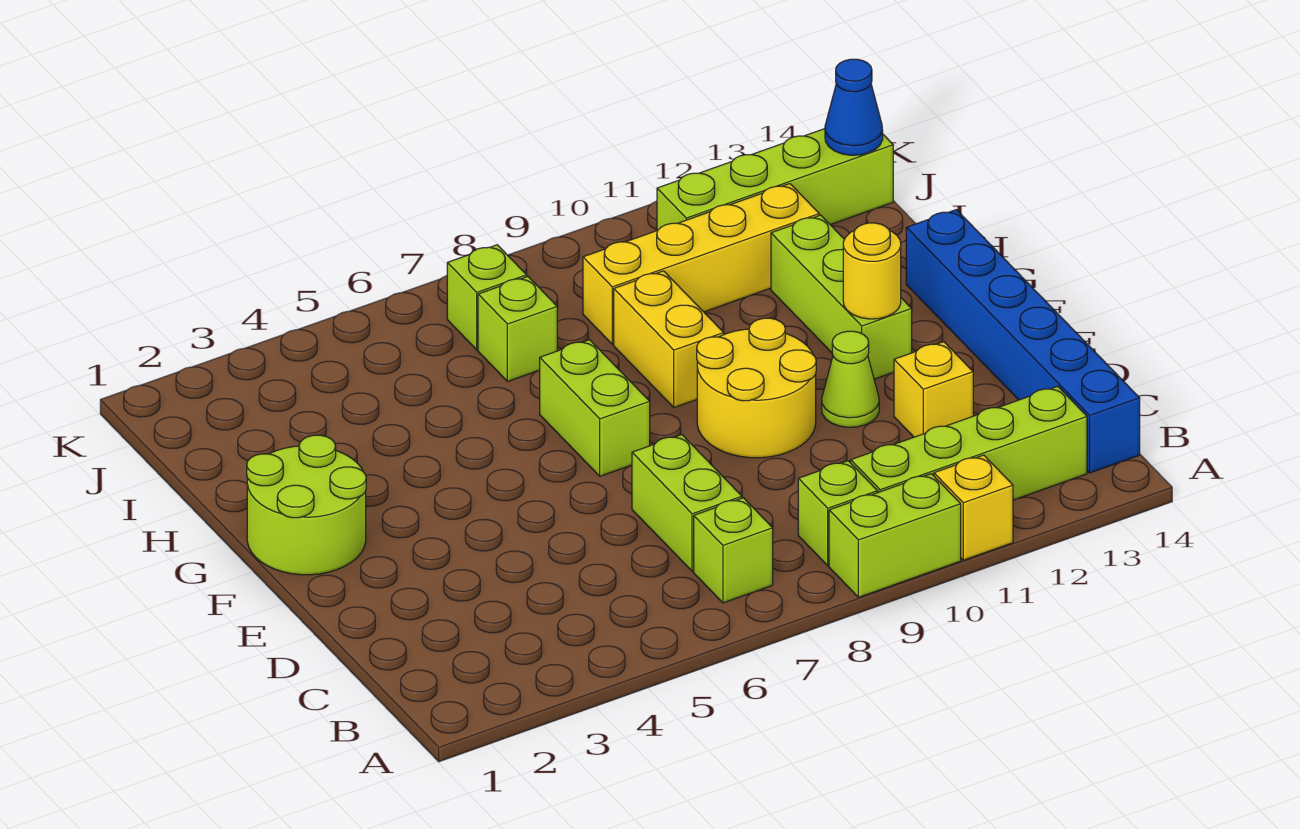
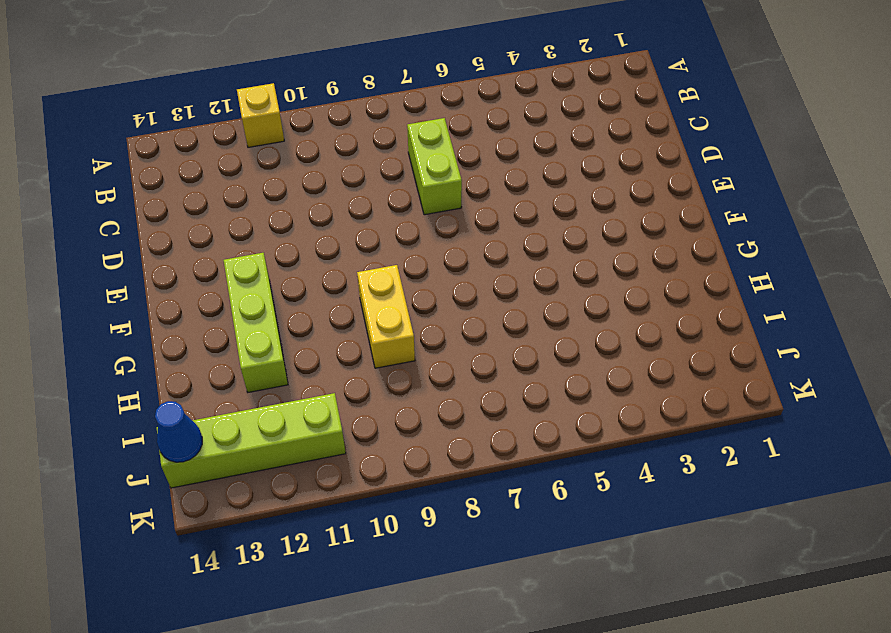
none -> lime 1x2 brick [829,474,961,597]
none -> lime 1x1 brick [694,498,773,603]
none -> lime 1x1 brick [798,461,878,566]

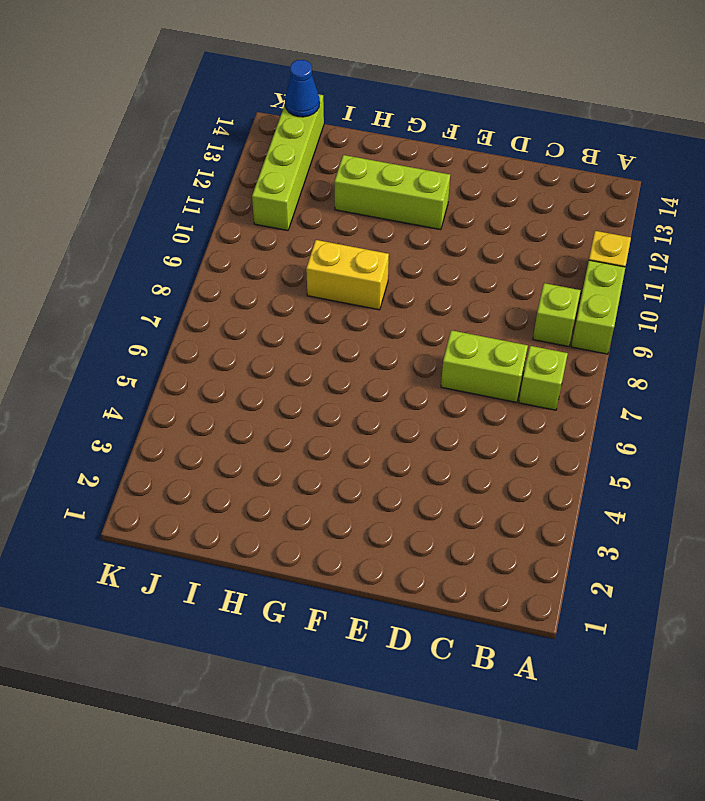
none -> lime 1x4 brick [851,386,1087,500]
none -> blue 1x6 brick [906,210,1140,473]
none -> yellow 1x1 brick [894,342,973,437]

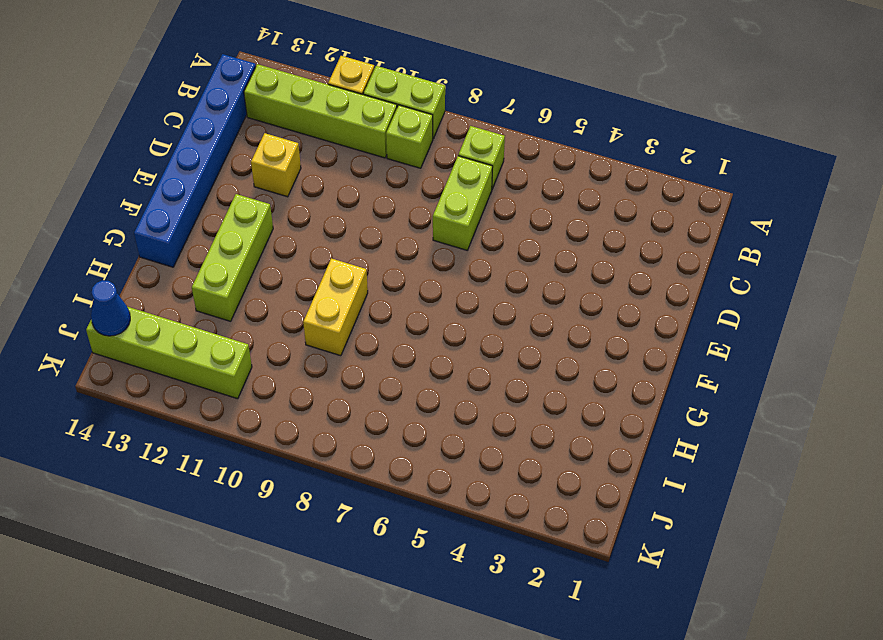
none -> yellow 2x2 round brick [697,318,816,458]
none -> lime 1x1 cone [822,331,879,427]
none -> lime 2x2 round brick [247,435,366,575]

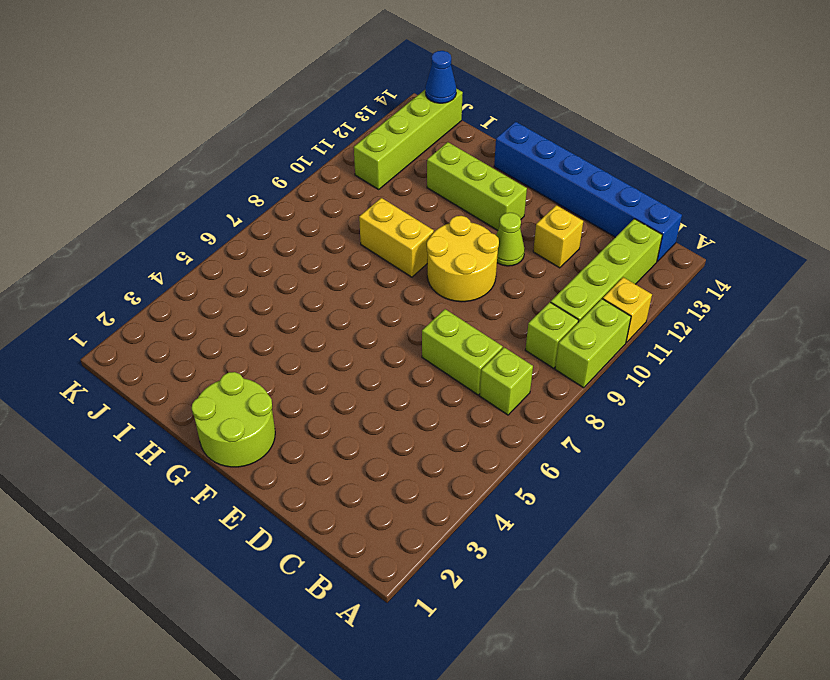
none -> lime 1x2 brick [540,340,650,476]
none -> lime 1x1 brick [478,277,557,382]
none -> yellow 1x4 brick [583,184,819,344]

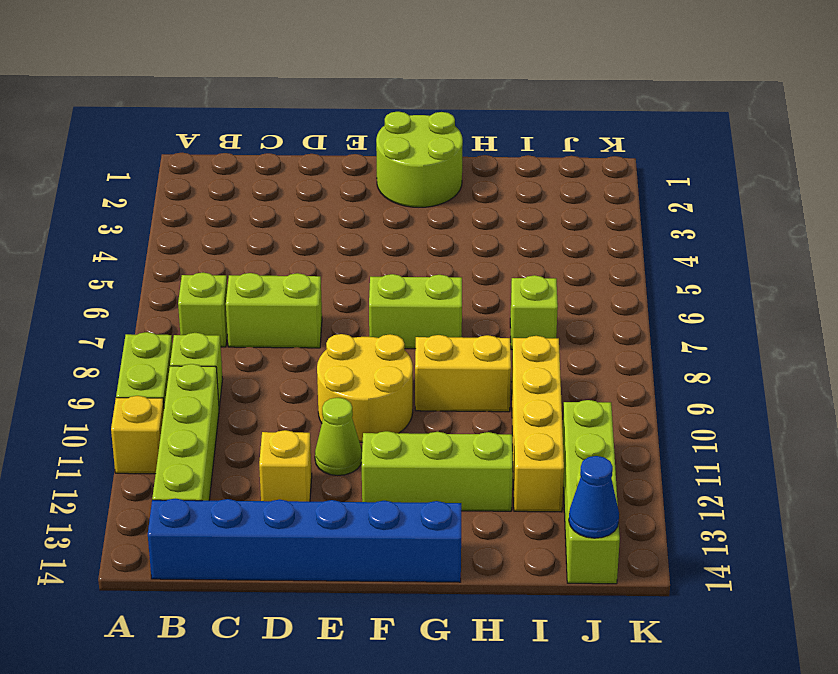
none -> lime 1x1 brick [447,245,527,350]
none -> yellow 1x1 round brick [843,223,901,319]

